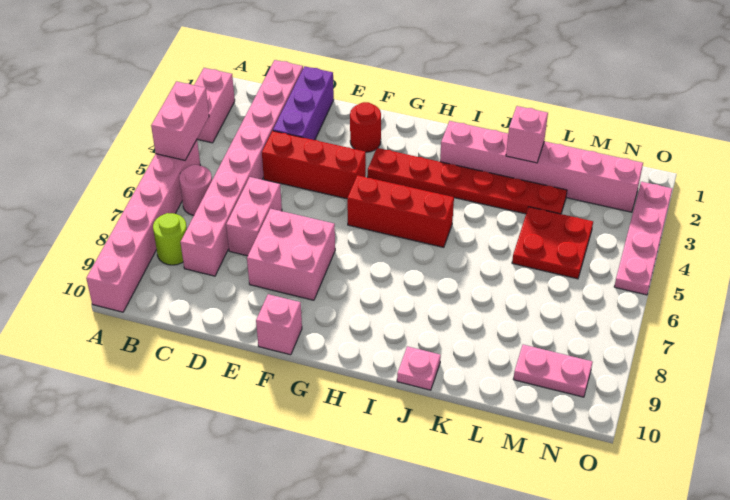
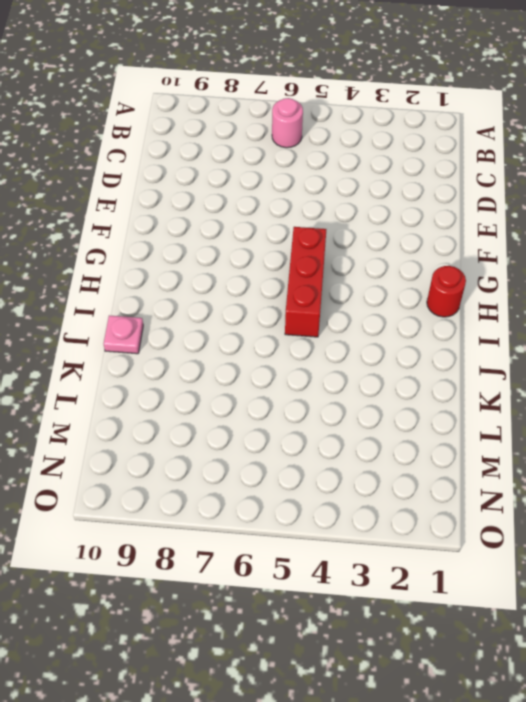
red 1x1 round brick [427,266,466,317] -> red 1x1 round brick moved to [350,102,381,152]
none -> pink 1x2 brick [194,68,235,143]
none -> pink 1x6 brick [86,140,200,312]
none -> lime 1x1 round brick [153,213,187,265]

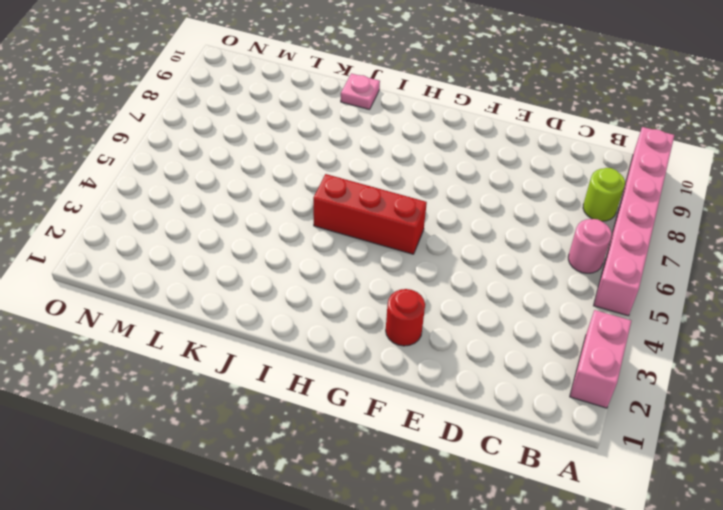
none -> pink 1x8 brick [181,60,303,276]
none -> purple 1x3 brick [273,66,334,140]
none -> red 1x3 brick [262,131,366,199]

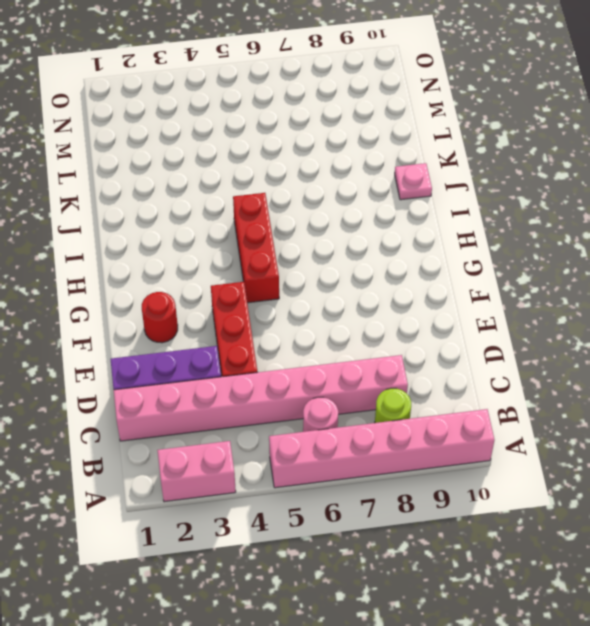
none -> pink 1x2 brick [226,177,282,256]
none -> pink 2x2 brick [247,209,335,300]
none -> pink 1x1 brick [256,294,302,355]

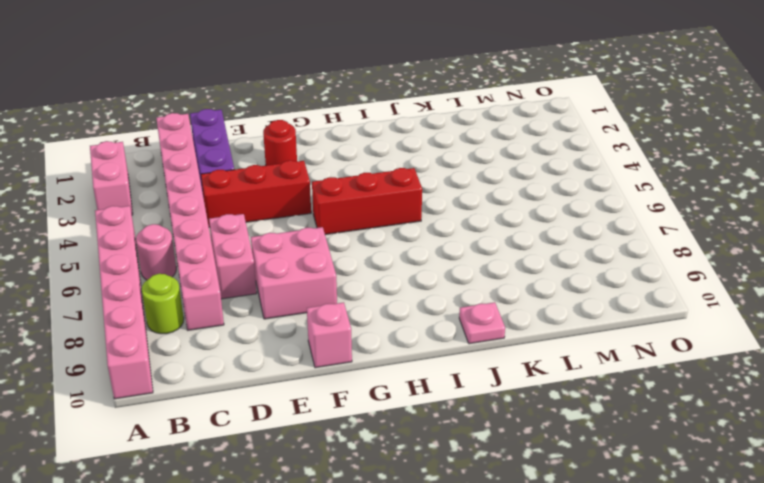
none -> red 1x6 plate [368,148,567,214]
none -> pink 1x6 brick [440,121,643,212]
none -> red 2x2 plate [512,207,593,279]

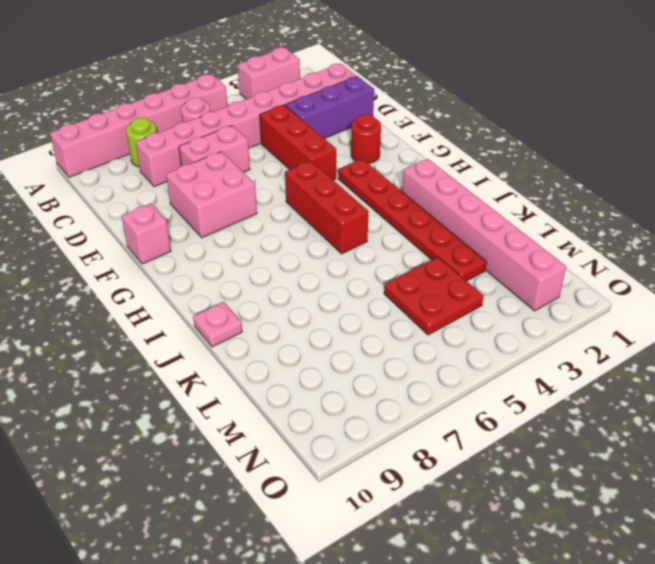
none -> pink 1x2 plate [513,345,592,397]
none -> pink 1x4 plate [614,182,672,295]
none -> pink 1x2 brick [151,82,209,160]

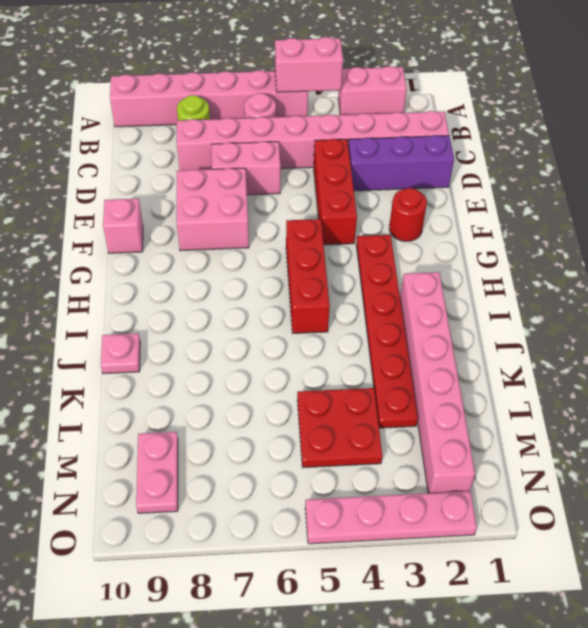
none -> pink 1x1 brick [506,106,548,163]

